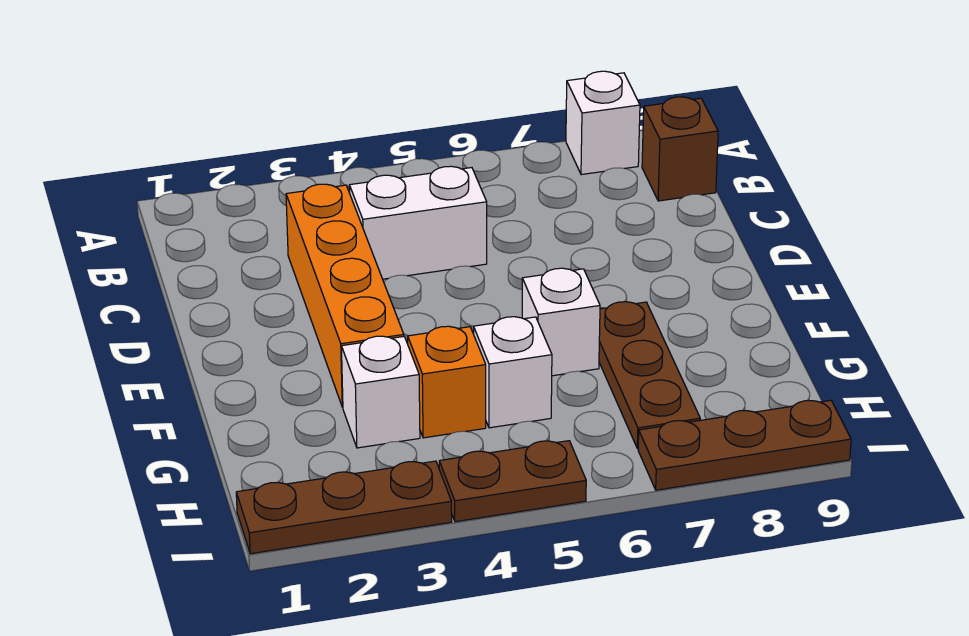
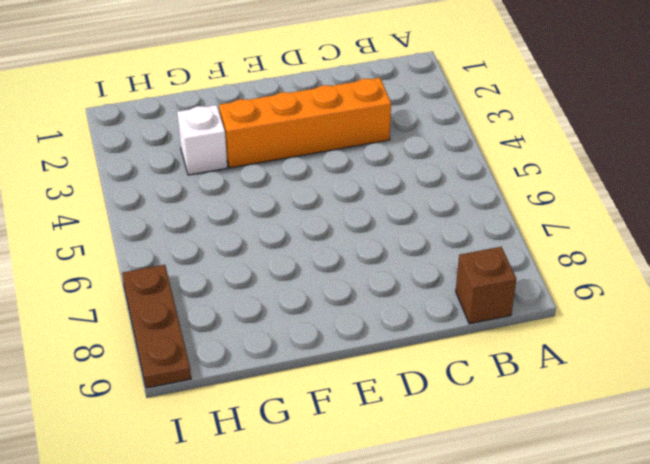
none -> white 1x1 brick [566,71,640,175]
none -> white 1x2 brick [349,166,487,279]
none -> white 1x1 brick [522,268,600,376]

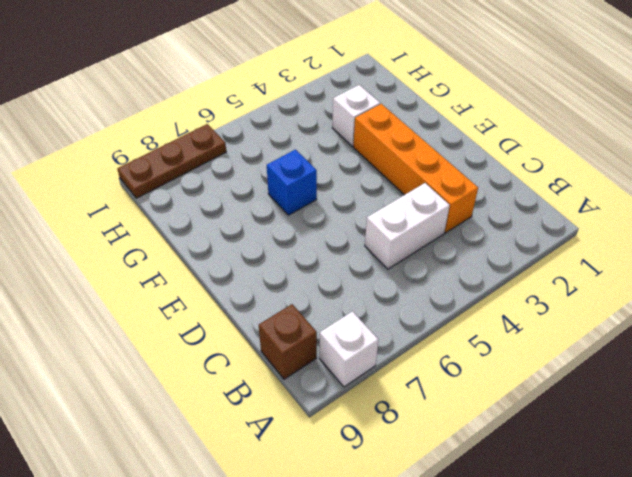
blue 1x1 brick [267,150,317,215] -> white 1x1 brick [522,268,600,376]
none -> brown 1x3 plate [599,302,700,449]
none -> orange 1x1 brick [408,326,486,438]
none -> white 1x1 brick [474,317,552,428]

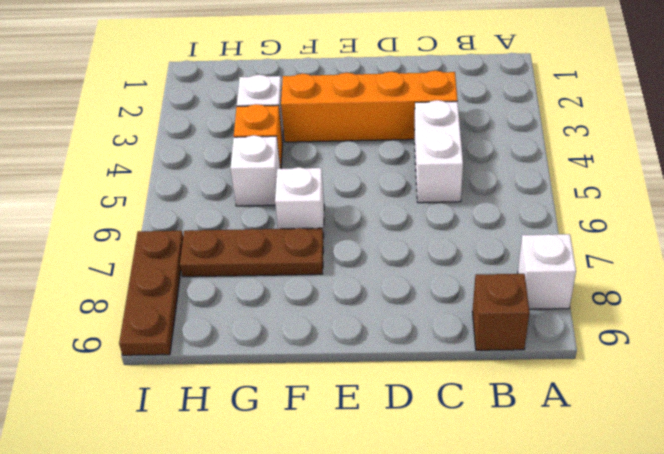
none -> brown 1x3 plate [236,461,452,554]
none -> brown 1x2 plate [439,441,586,522]

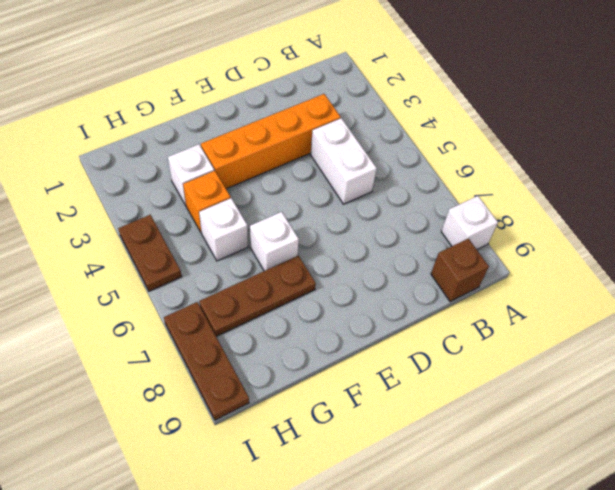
none -> brown 1x3 plate [236,461,452,554]

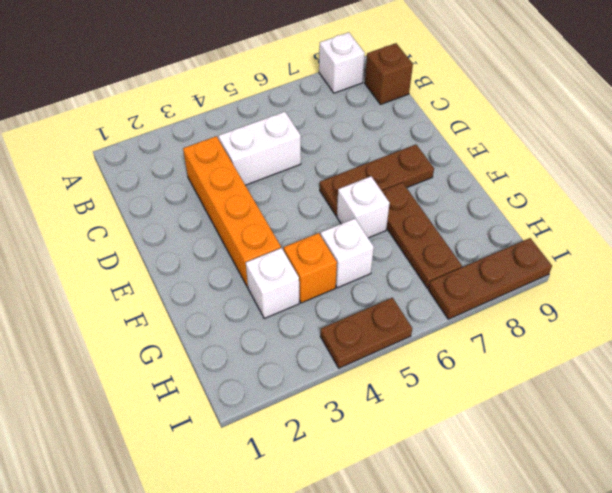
brown 1x3 plate [320,145,434,216] -> brown 1x3 plate moved to [236,461,452,554]

